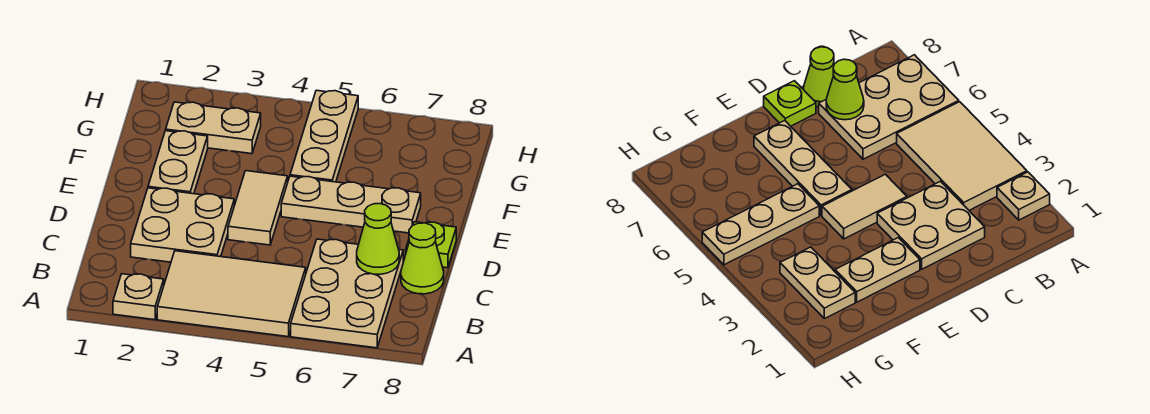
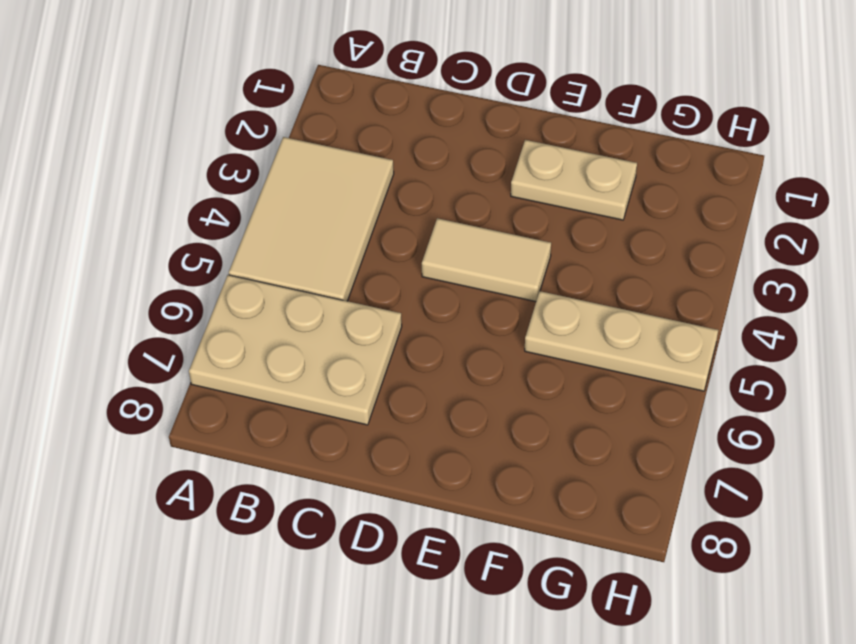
none -> tan 1x1 plate [113,274,164,320]
none -> tan 2x2 plate [131,188,234,262]
none -> lime 1x1 cone [401,223,444,294]

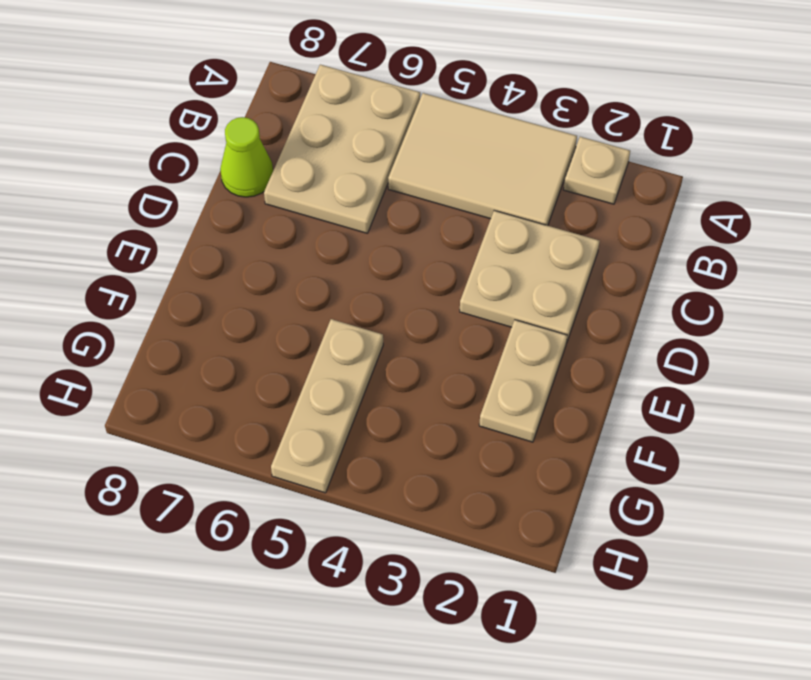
none -> tan 1x2 tile [228,171,288,245]
none -> lime 1x1 plate [406,222,456,268]
none -> tan 1x3 plate [281,176,421,233]

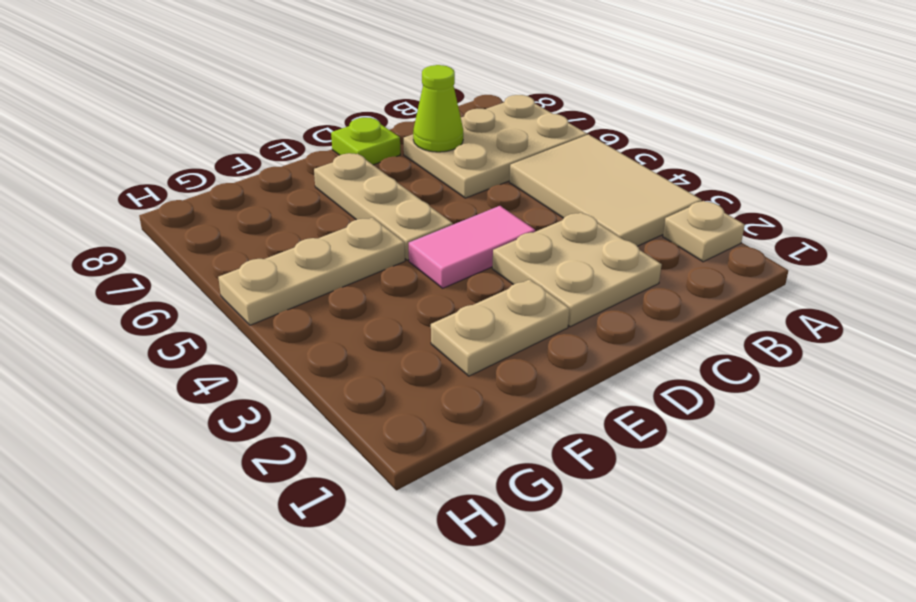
pink 1x2 tile [409,206,535,288] -> tan 1x2 tile [228,171,288,245]
none -> lime 1x1 cone [401,223,444,294]
none -> tan 1x2 plate [166,102,261,154]

